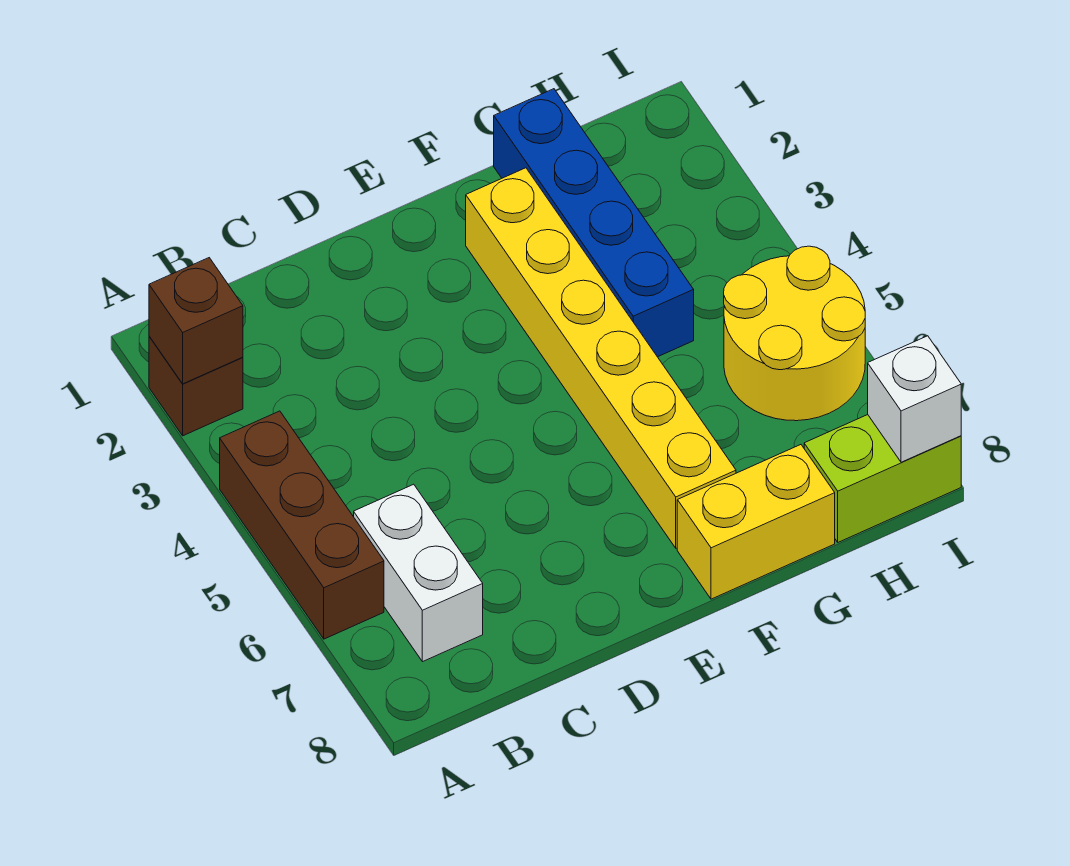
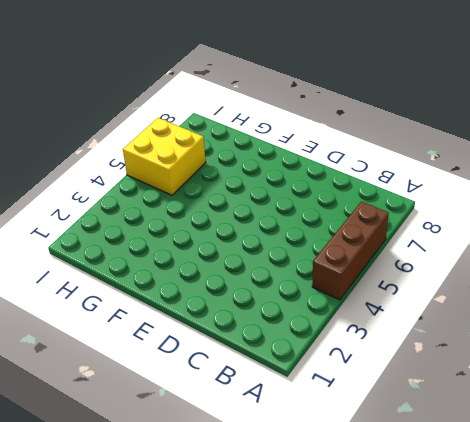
yellow 2x2 brick [123,118,206,195] -> yellow 2x2 round brick [724,246,865,421]
none -> brown 1x1 brick [149,337,243,436]
none -> white 1x2 brick [354,484,483,662]

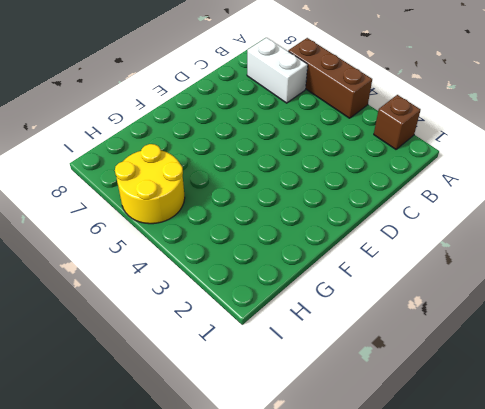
none -> yellow 1x6 brick [466,168,736,548]
none -> yellow 1x2 brick [677,445,835,599]

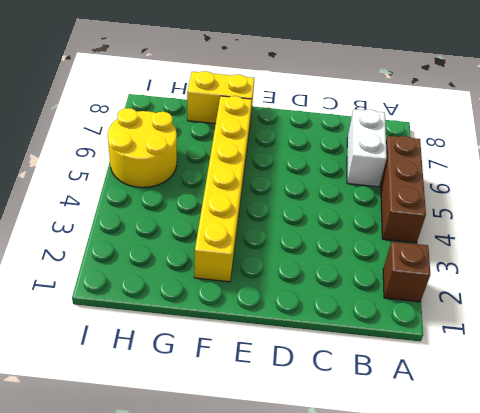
none -> blue 1x4 brick [494,89,694,357]
none -> lime 1x2 brick [804,415,961,542]

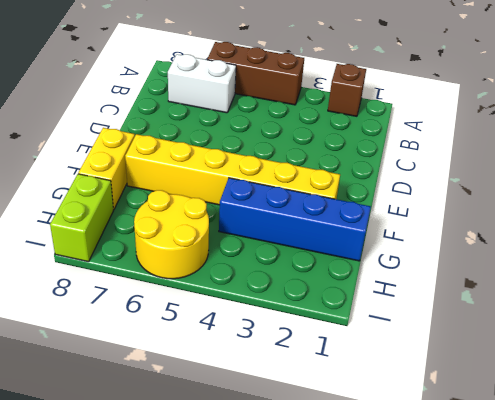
none -> brown 1x1 brick [149,258,243,384]
none -> white 1x1 brick [868,336,961,462]

